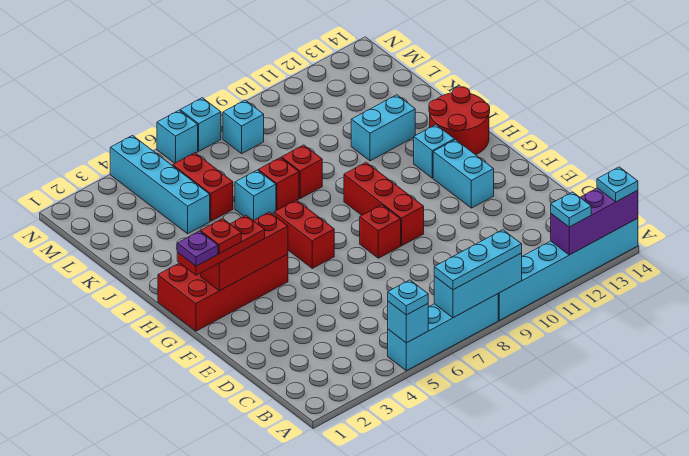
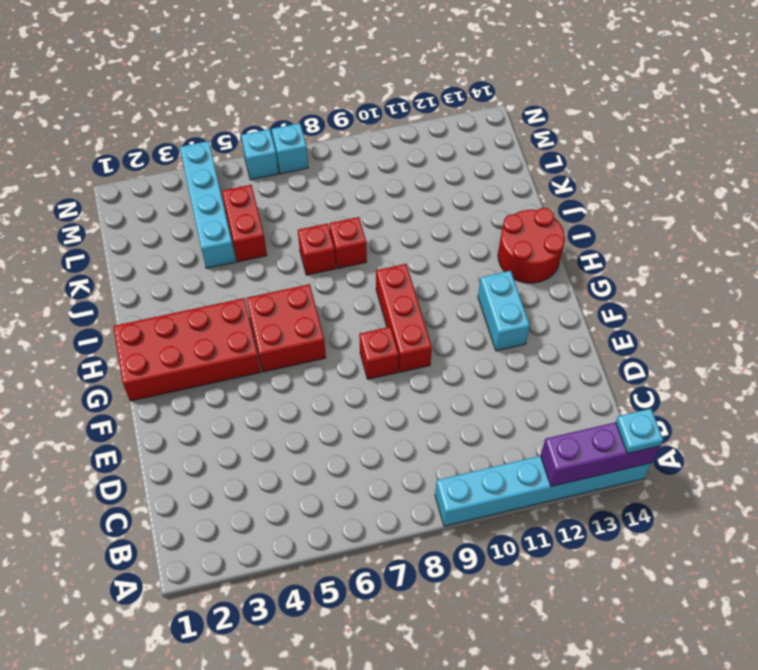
red 2x2 brick [246,284,326,372] -> red 1x2 brick [274,200,334,268]
none -> cyan 1x4 brick [388,294,498,371]
none -> cyan 1x1 brick [414,125,455,178]
none -> cyan 1x1 brick [235,170,276,221]

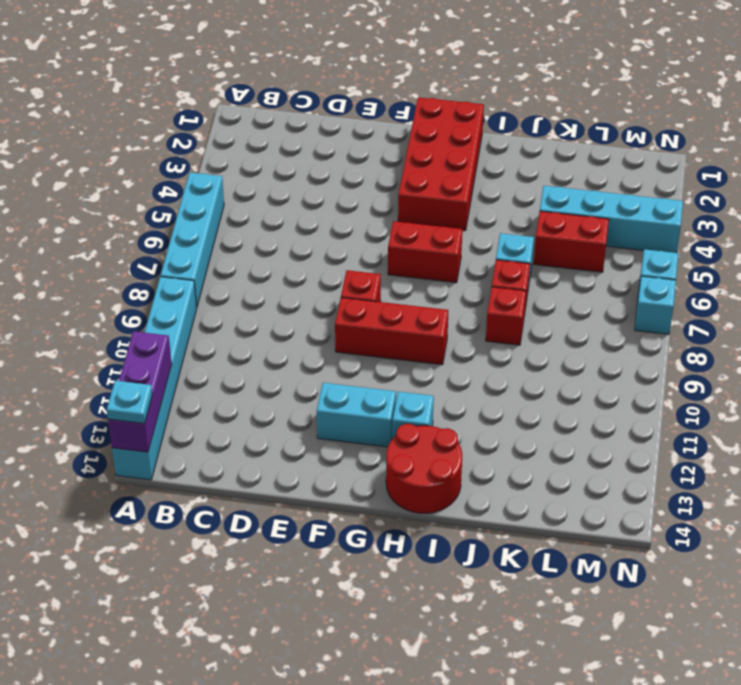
none -> cyan 1x2 brick [351,95,415,161]
none -> cyan 1x1 brick [223,100,264,154]
none -> cyan 1x1 brick [388,301,428,343]

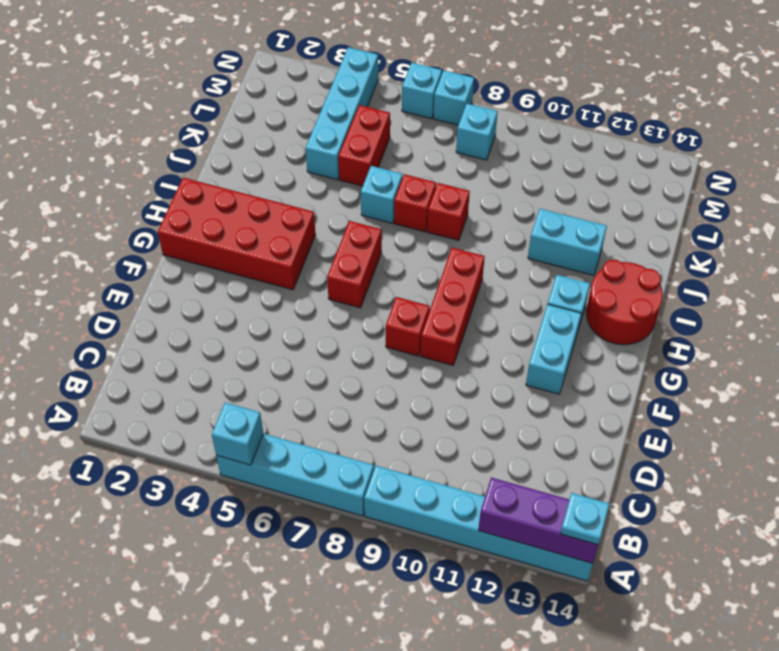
none -> cyan 1x3 brick [434,253,522,318]
none -> red 1x3 brick [201,212,288,291]
none -> cyan 1x1 plate [388,280,428,315]

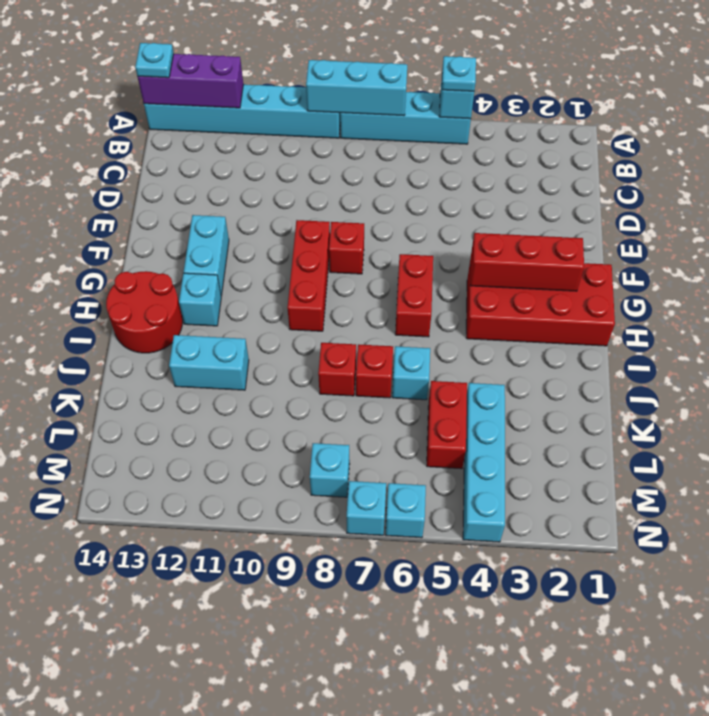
none -> cyan 1x3 plate [434,230,522,290]
none -> cyan 1x1 plate [551,192,591,227]
none -> red 1x3 plate [177,216,265,275]

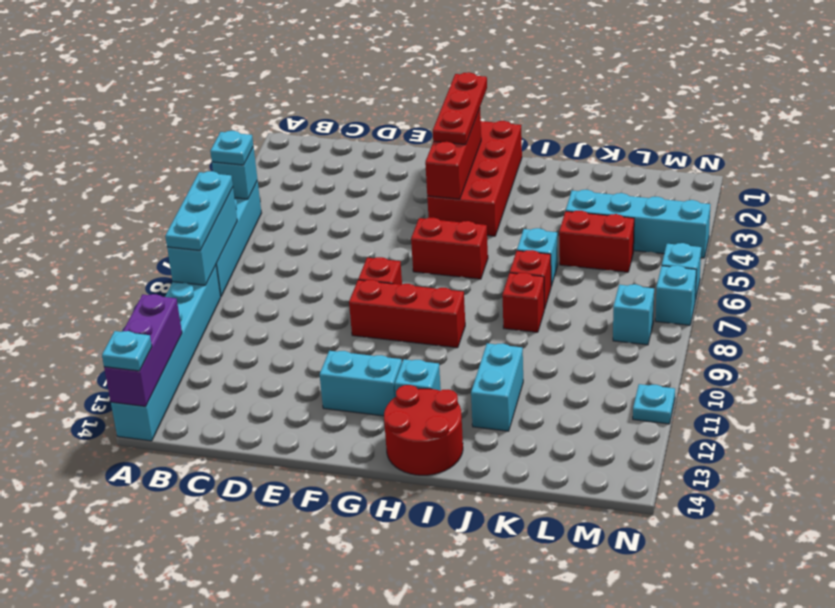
cyan 1x1 plate [633,384,675,424] -> cyan 1x1 plate moved to [551,192,591,227]
none -> purple 1x1 plate [177,231,218,266]
none -> red 1x1 plate [201,219,241,254]

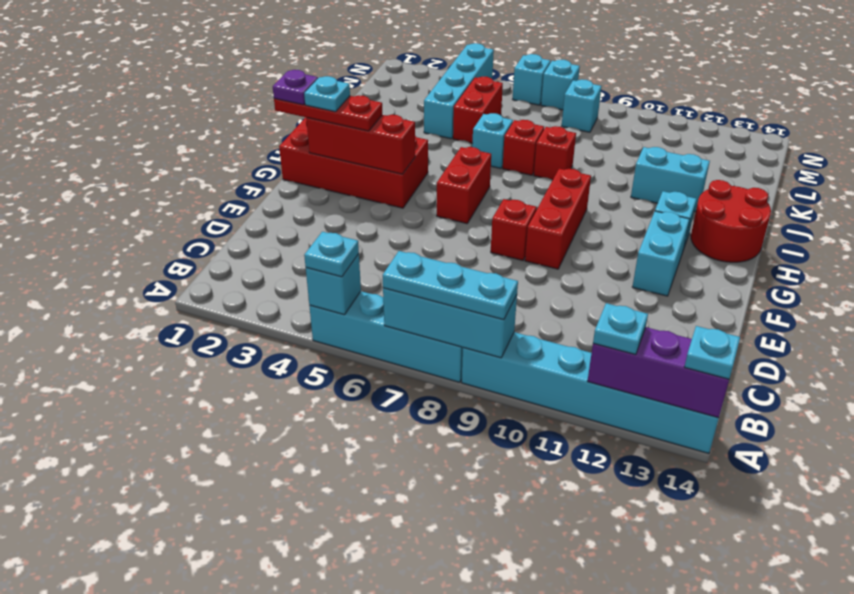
cyan 1x1 plate [304,76,350,112] -> red 1x1 plate [201,219,241,254]

